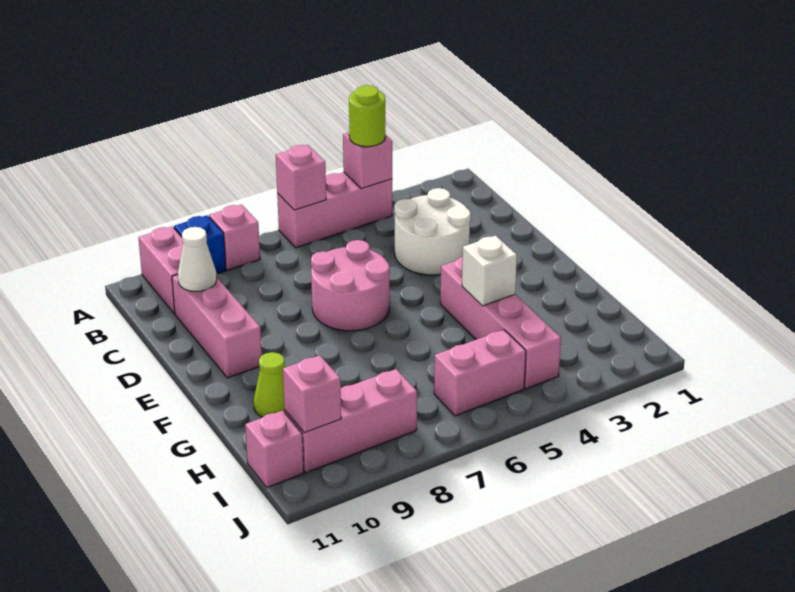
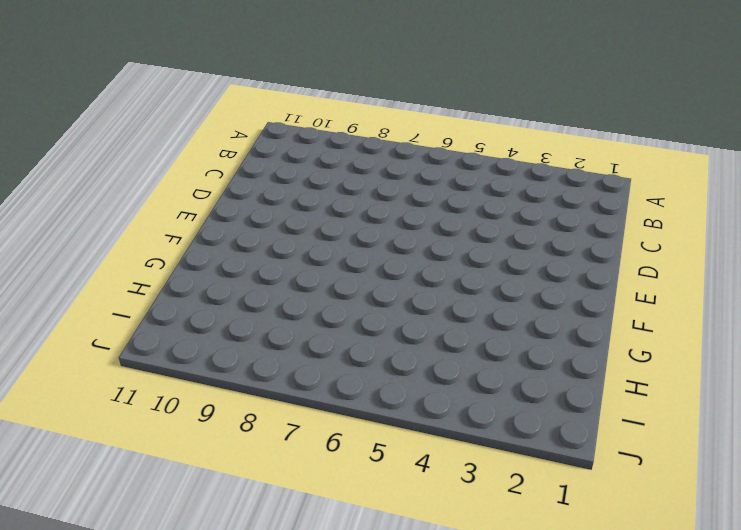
none -> pink 1x3 brick [277,172,392,248]
none -> pink 1x1 brick [209,204,260,270]
none -> blue 1x1 brick [174,215,226,274]

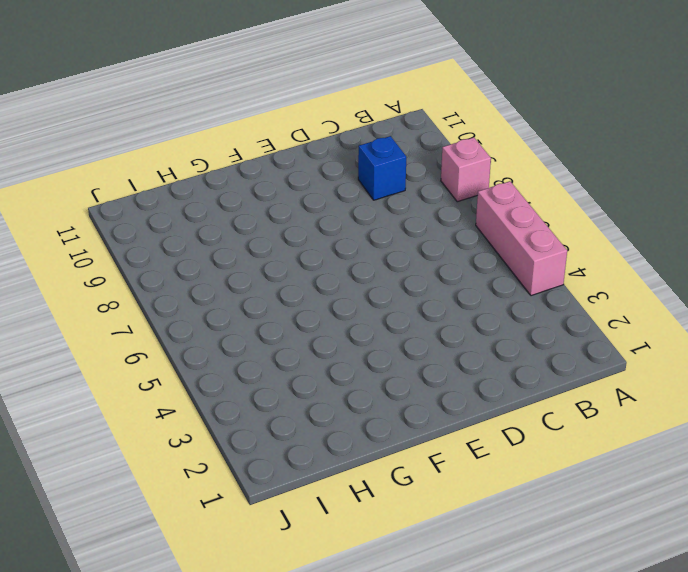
blue 1x1 brick [358,136,406,200] -> blue 1x1 brick moved to [174,215,226,274]
none -> pink 1x2 brick [138,226,183,314]
none -> white 2x2 round brick [394,188,471,275]
none -> pink 1x3 brick [172,275,262,378]

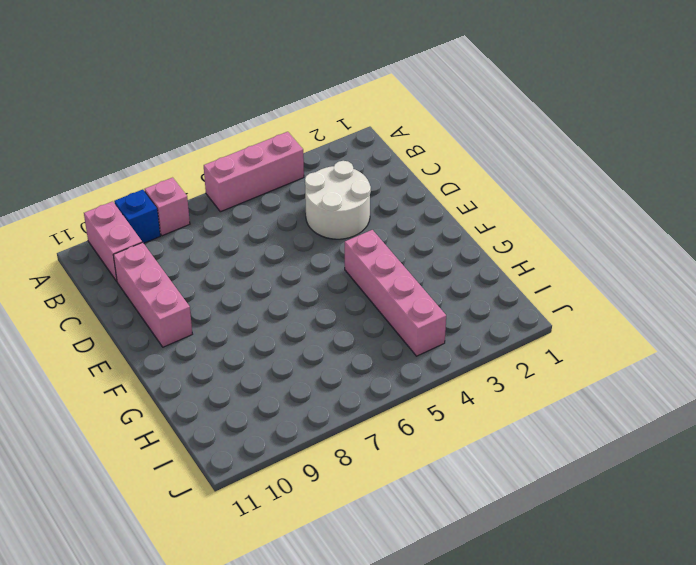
none -> pink 2x2 round brick [311,240,390,331]
none -> lime 1x1 cone [254,352,285,417]
none -> pink 1x2 brick [434,330,526,416]

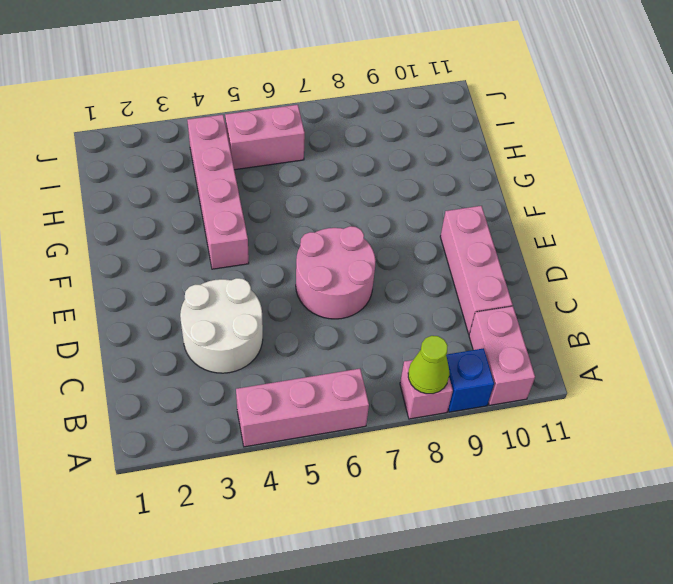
lime 1x1 cone [408,336,450,394] -> lime 1x1 cone moved to [254,352,285,417]
none -> pink 1x3 brick [285,369,417,473]
none -> pink 1x1 brick [245,411,304,487]
none -> pink 1x1 brick [343,132,392,189]

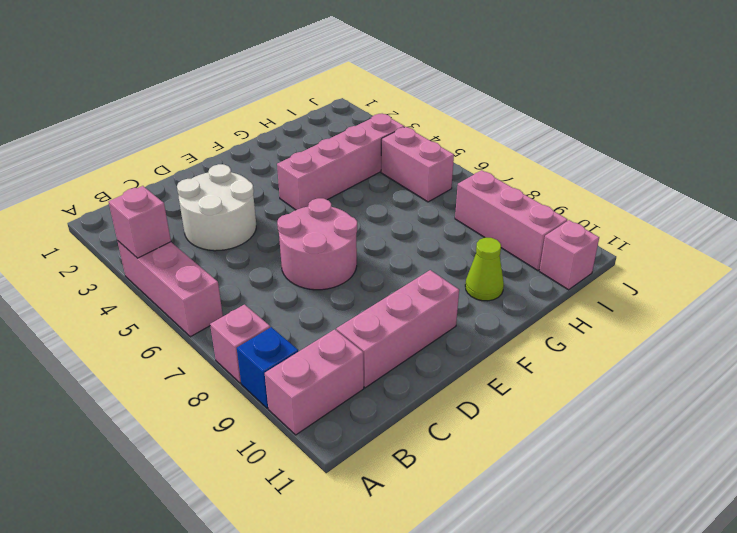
none -> pink 1x1 brick [276,145,326,210]
none -> white 1x1 cone [178,227,217,291]
none -> white 1x1 brick [462,236,517,306]

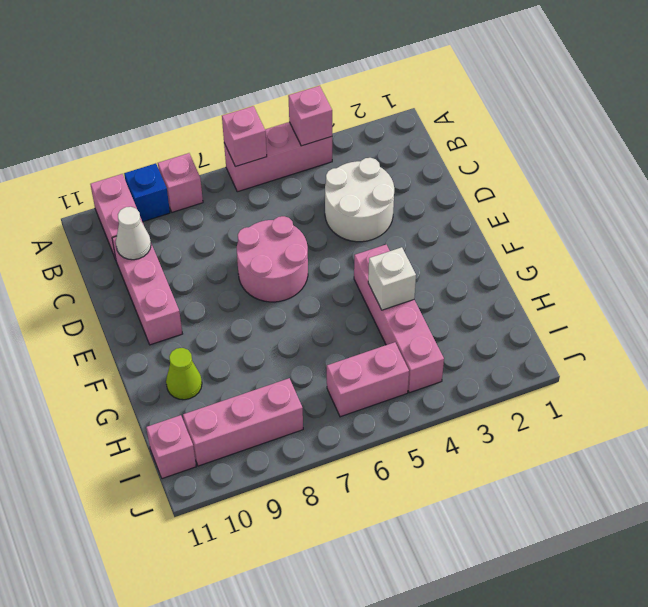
none -> pink 1x1 brick [283,355,341,433]
none -> lime 1x1 round brick [349,85,385,147]

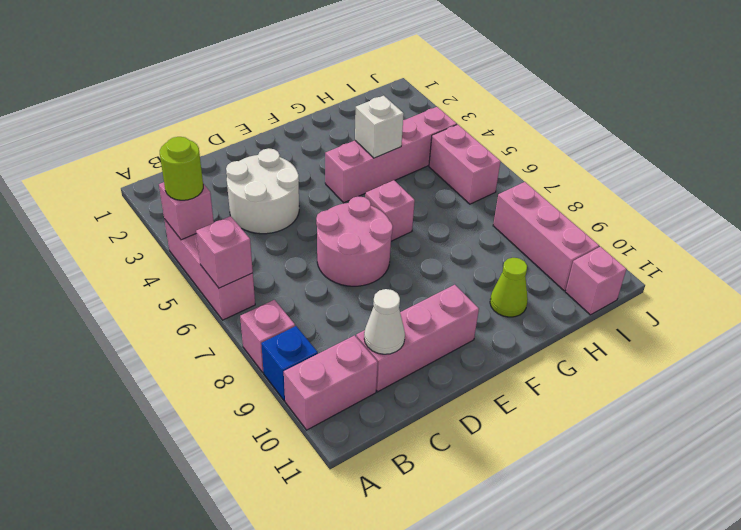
pink 1x1 brick [365,180,415,241] -> pink 1x1 brick moved to [283,355,341,433]

